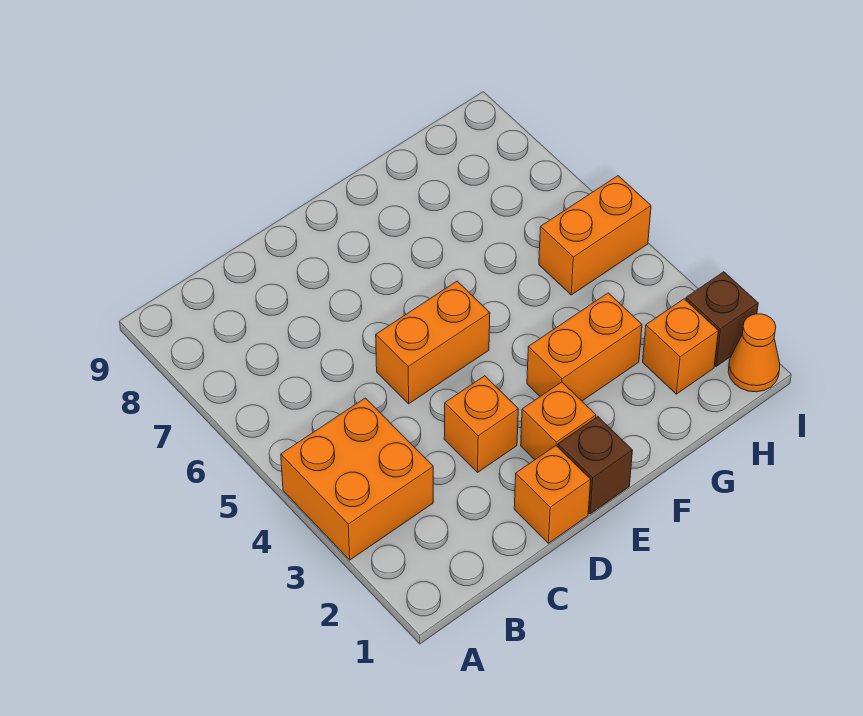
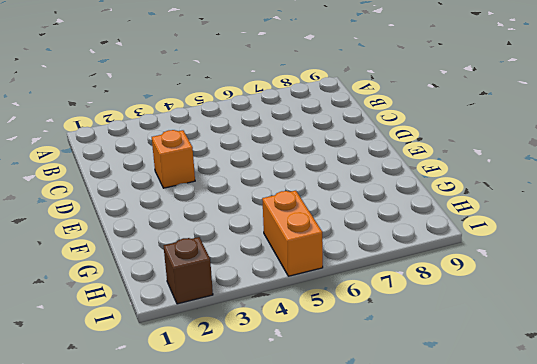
none -> orange 2x2 brick [281,398,433,560]
none -> orange 1x1 brick [514,446,591,543]

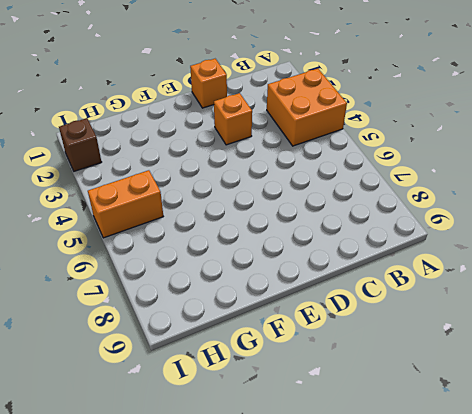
none -> orange 1x2 brick [376,281,490,404]
none -> brown 1x1 brick [558,417,633,514]

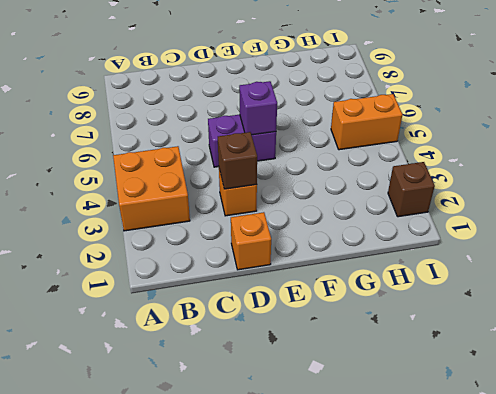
brown 1x1 brick [218,132,257,189] -> brown 1x1 brick moved to [558,417,633,514]
purple 1x2 brick [208,115,276,167] -> orange 1x2 brick [376,281,490,404]
purple 1x1 brick [239,81,277,135] -> none
none -> orange 1x1 brick [521,382,596,459]
none -> orange 1x2 brick [527,293,642,401]

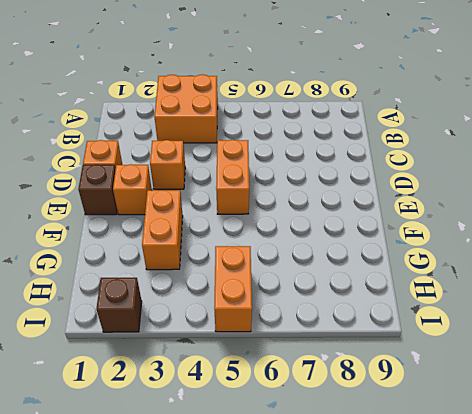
none -> orange 1x1 brick [643,299,718,394]
none -> orange 1x1 cone [728,314,780,392]

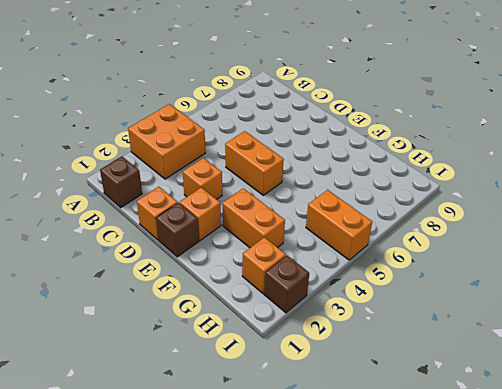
brown 1x1 brick [100,157,142,207] -> none
none -> orange 1x1 cone [728,314,780,392]

